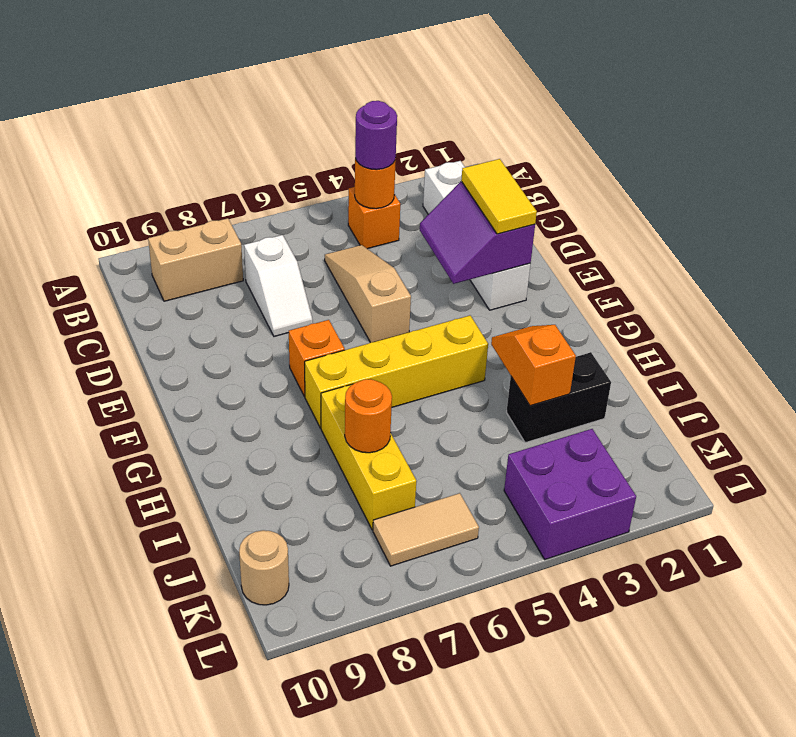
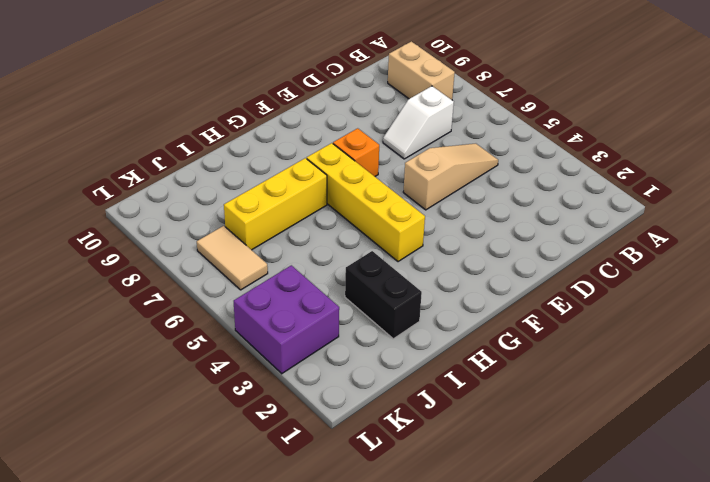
none -> white 1x4 brick [423,161,530,310]
none -> orange 1x1 brick [348,187,400,249]
none -> tan 1x1 round brick [239,530,289,605]

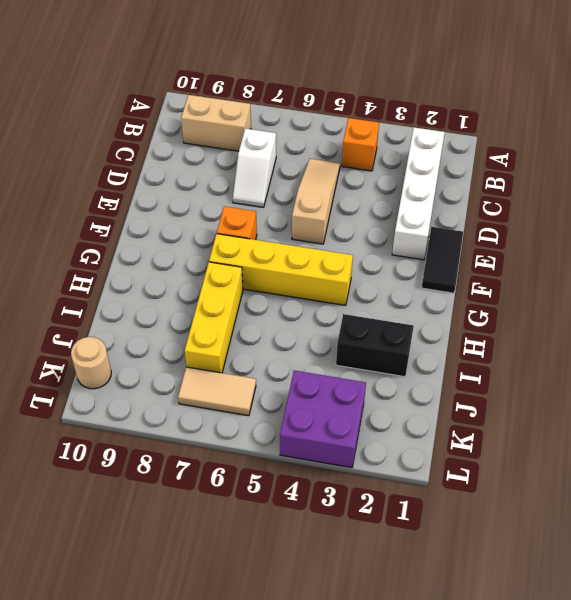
black 1x2 tile [422,227,463,293] -> none
none -> orange 1x1 round brick [355,158,396,209]
none -> purple 2x2 slope [420,182,535,284]
none -> orange 1x2 slope [491,325,576,406]

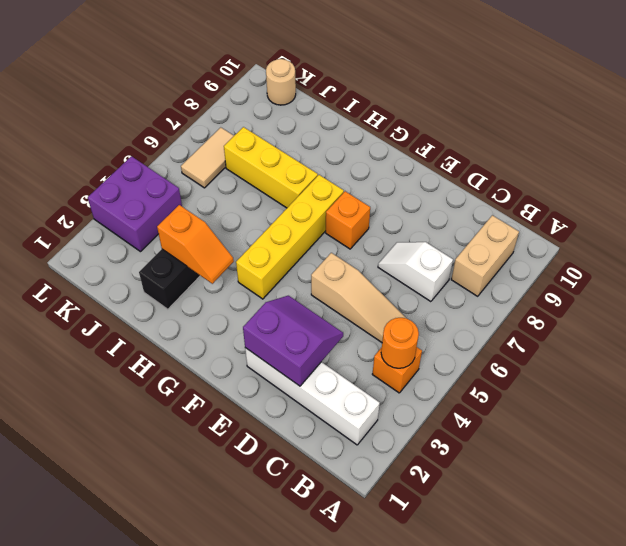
none -> orange 1x1 round brick [345,379,392,453]
none -> purple 1x1 round brick [355,101,397,170]
none -> yellow 1x2 tile [461,159,537,234]

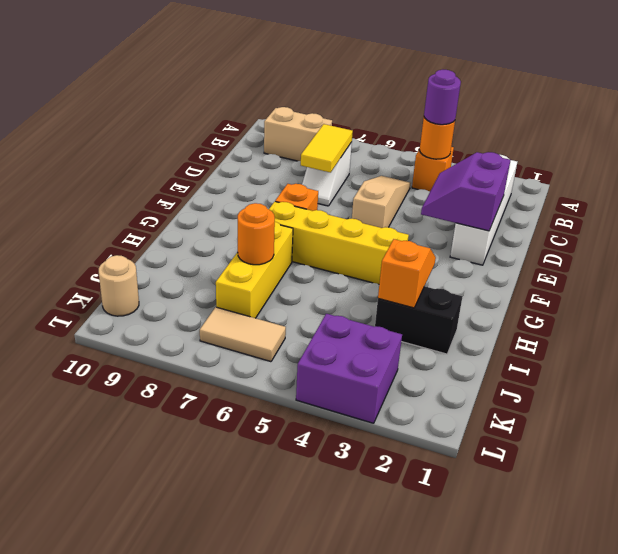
yellow 1x2 tile [301,124,353,173] -> yellow 1x2 tile moved to [461,159,537,234]

